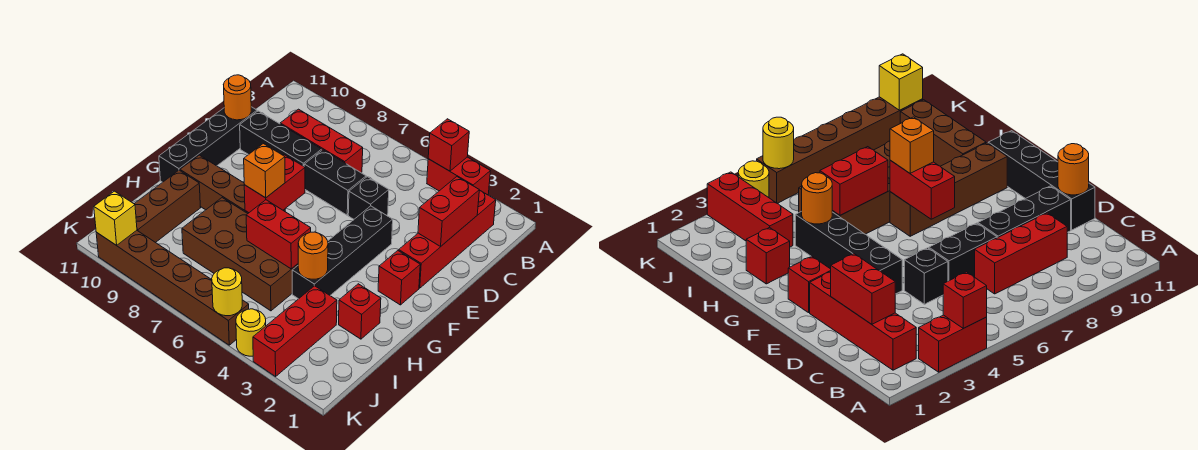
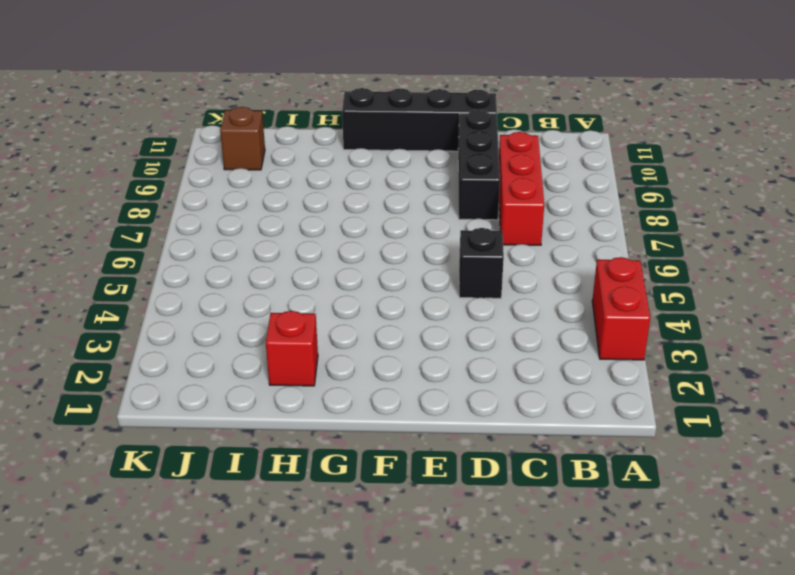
brown 1x1 brick [220,107,265,170] -> brown 1x3 brick [134,170,201,243]
none -> red 1x4 brick [399,190,496,288]
none -> black 1x2 brick [304,150,366,215]
none -> black 1x4 brick [292,206,393,299]

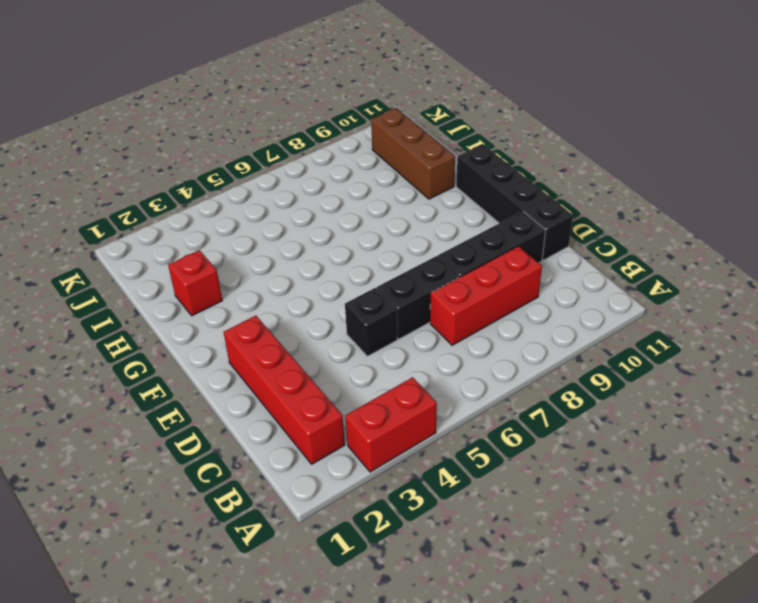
none -> black 1x4 brick [292,206,393,299]
none -> red 1x1 brick [378,251,420,305]
none -> brown 1x4 brick [180,155,285,214]

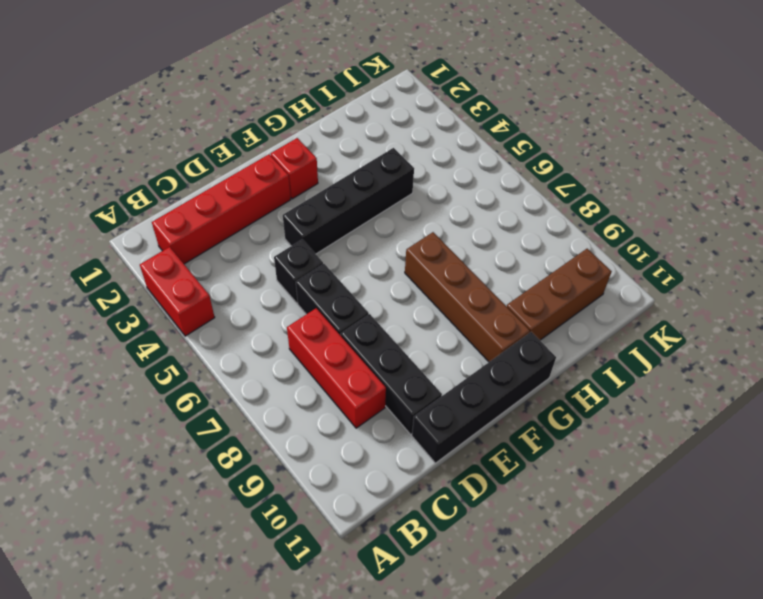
none -> red 1x1 brick [339,284,381,339]
none -> brown 2x4 brick [182,198,298,311]
none -> red 1x3 brick [253,286,337,376]

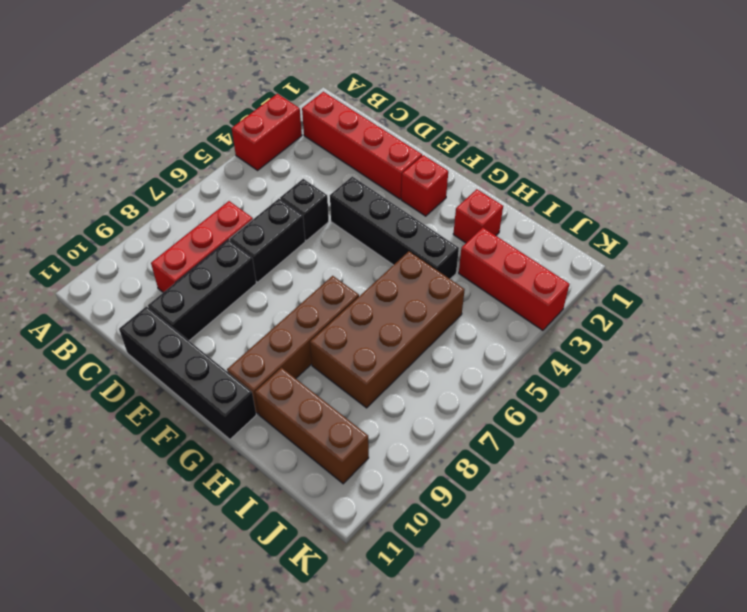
none -> yellow 1x1 round brick [236,309,266,356]
none -> brown 1x6 brick [96,231,249,345]
none -> red 1x1 brick [428,119,469,171]

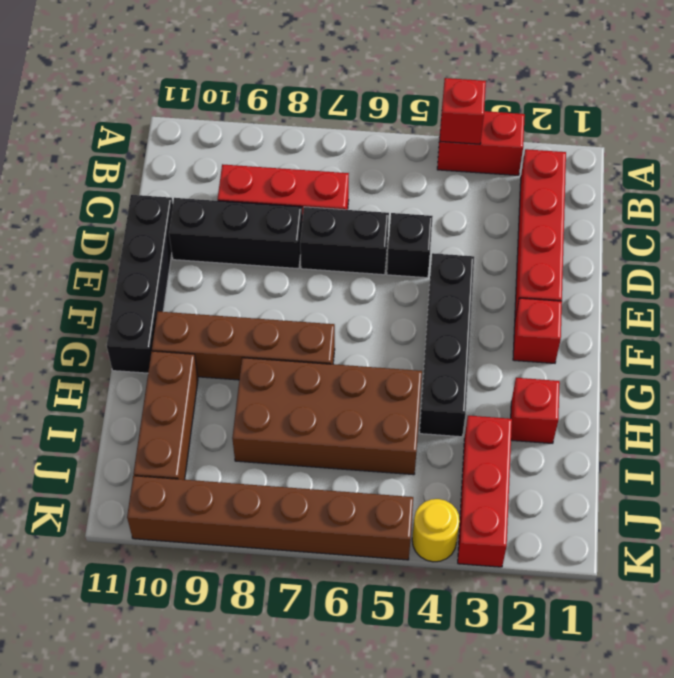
none -> red 1x2 brick [418,177,479,246]
none -> orange 1x1 round brick [223,75,251,120]
none -> red 1x2 brick [244,155,305,213]

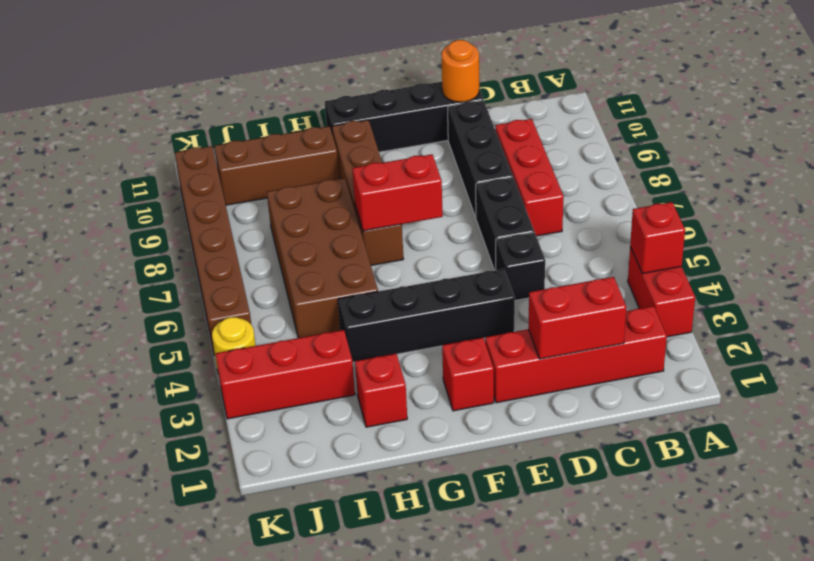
none -> orange 1x1 round brick [298,232,328,279]
none -> red 1x2 brick [246,200,311,269]
none -> yellow 1x1 round brick [212,268,242,316]

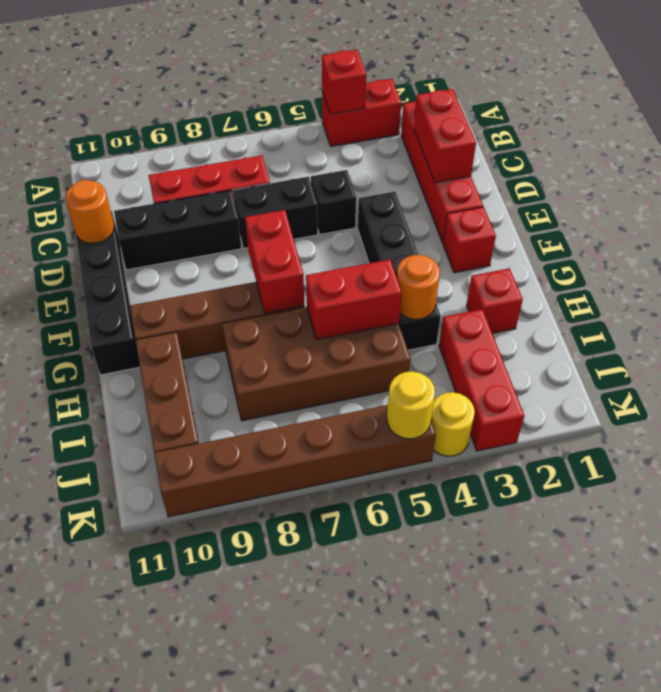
none -> yellow 1x1 brick [94,191,137,245]
none -> orange 1x1 brick [244,144,285,198]

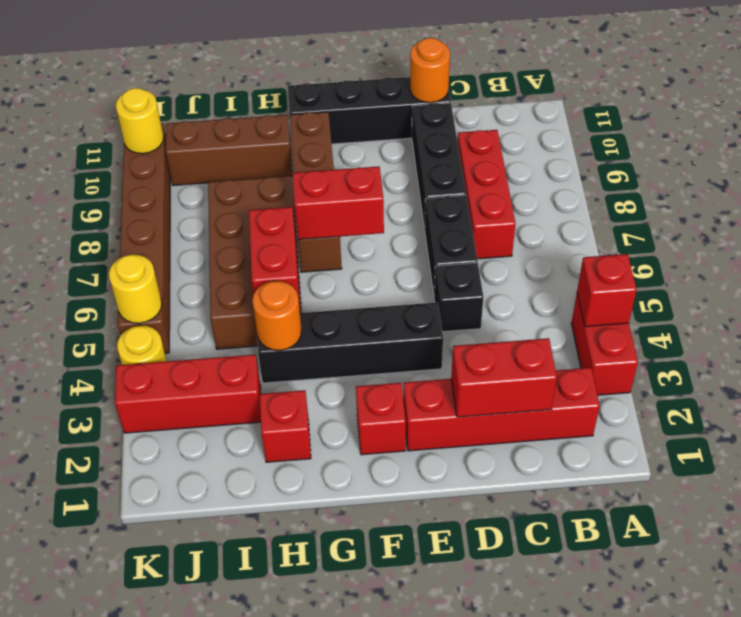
yellow 1x1 round brick [116,88,164,154] -> yellow 1x1 brick [94,191,137,245]
none -> orange 1x1 brick [244,144,285,198]

